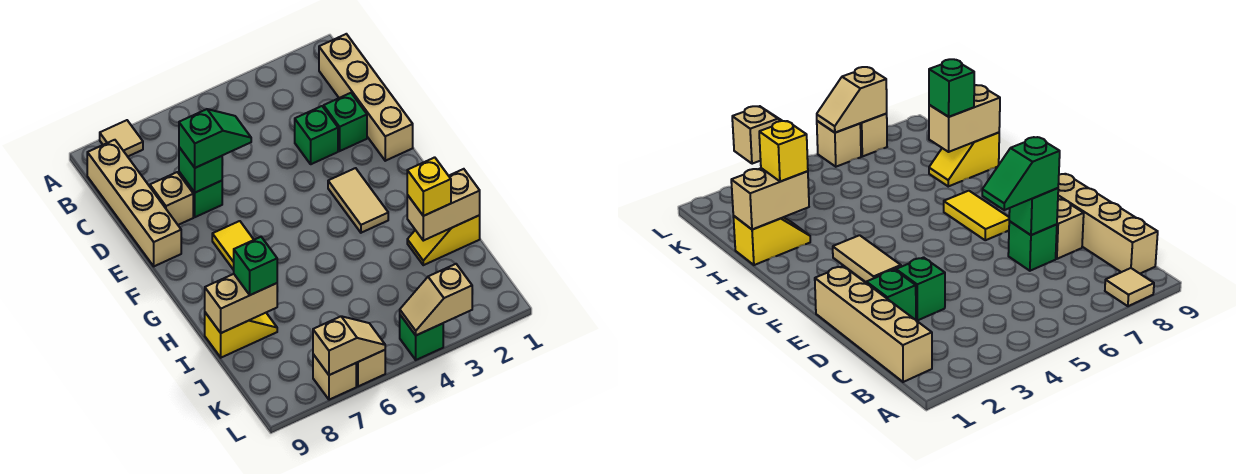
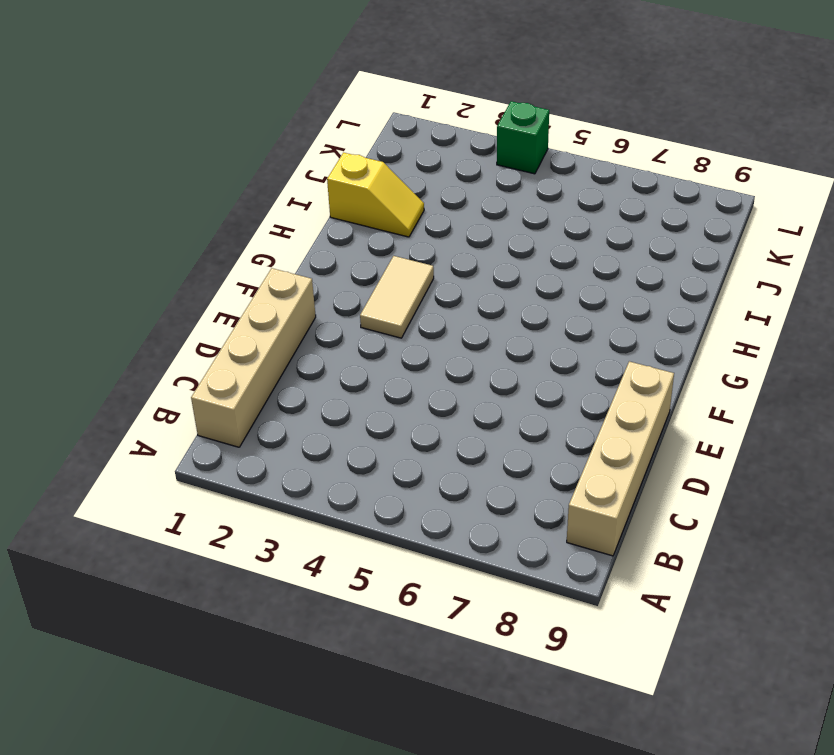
none -> tan 1x1 tile [100,120,143,157]
none -> green 1x1 brick [324,93,367,151]
none -> green 1x1 brick [295,106,338,164]

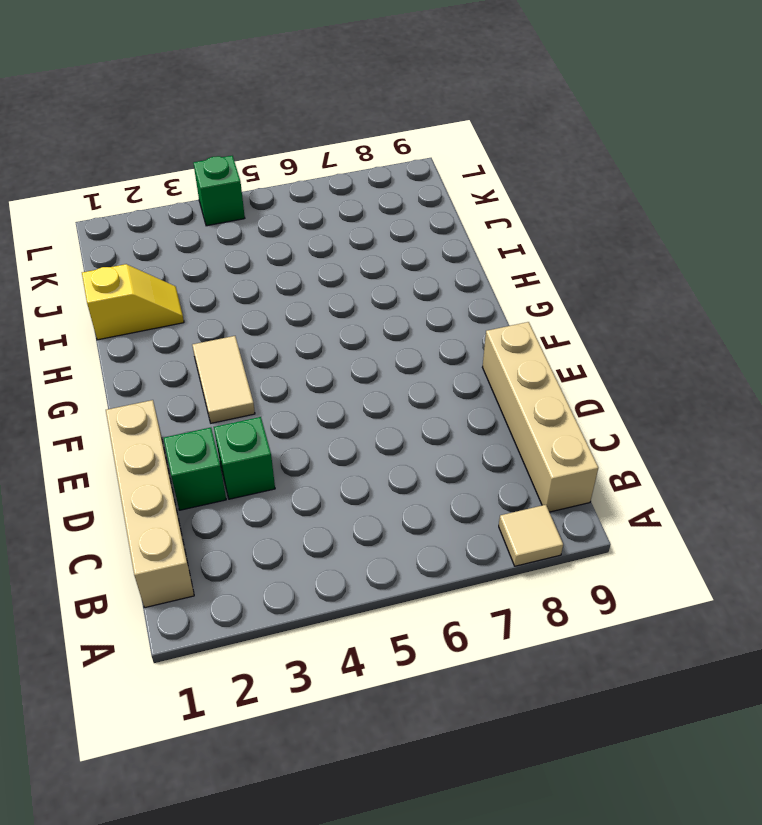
none -> green 1x1 brick [179,172,222,217]
none -> tan 1x1 brick [150,172,193,225]
none -> yellow 1x2 tile [212,221,254,270]

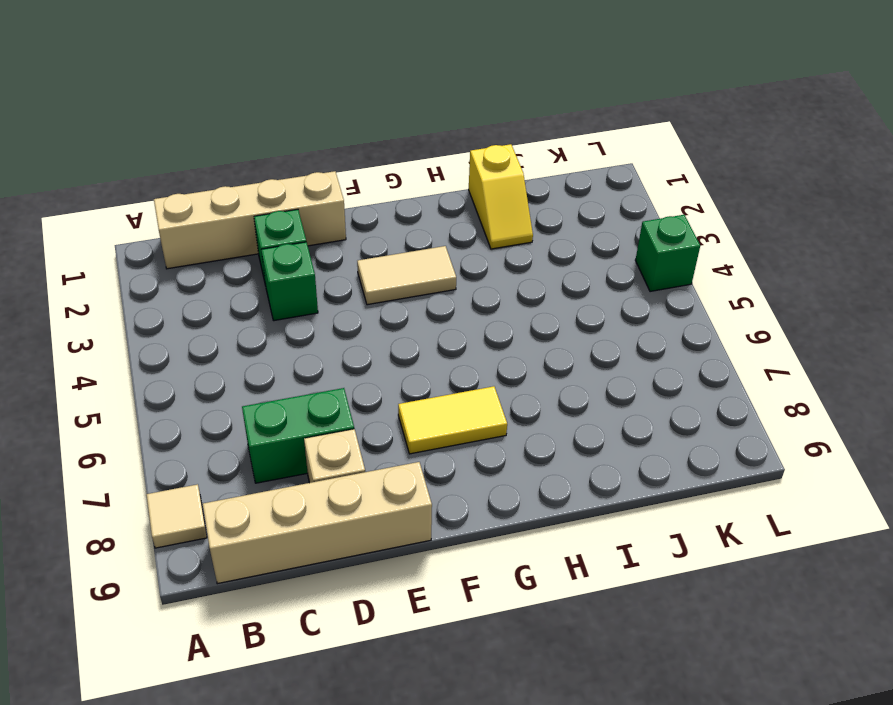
green 1x2 brick [242,388,354,483] -> green 1x1 brick [179,172,222,217]
none -> yellow 1x2 slope [205,313,277,358]
none -> tan 1x1 brick [356,350,385,386]
none -> tan 1x1 brick [313,354,356,400]

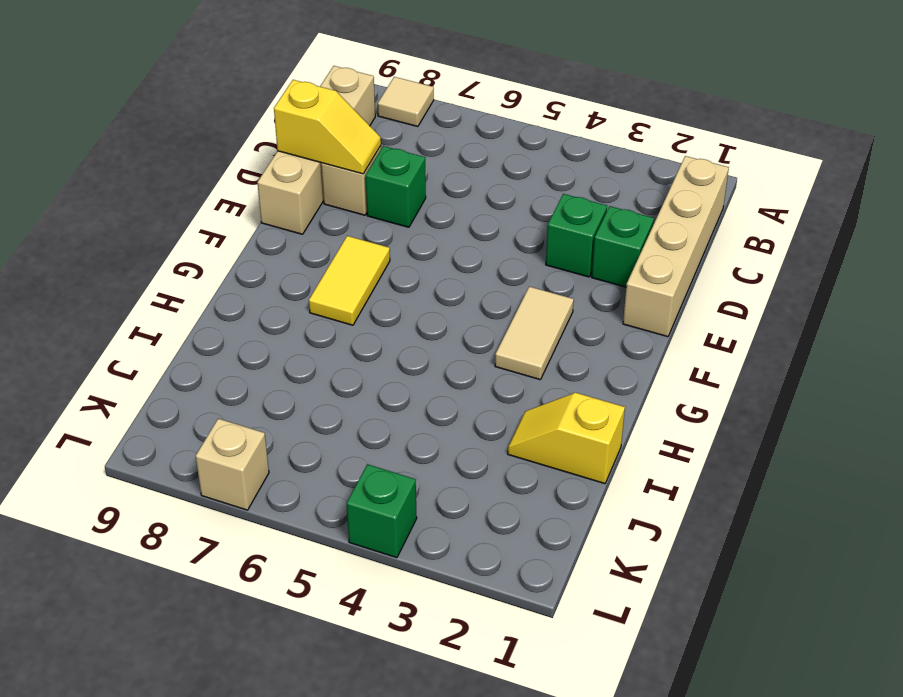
yellow 1x2 slope [274,80,381,174] -> yellow 1x2 slope moved to [205,313,277,358]
none -> tan 1x1 brick [356,350,385,386]
none -> green 1x1 brick [179,147,222,193]
none -> tan 1x2 brick [407,169,480,241]

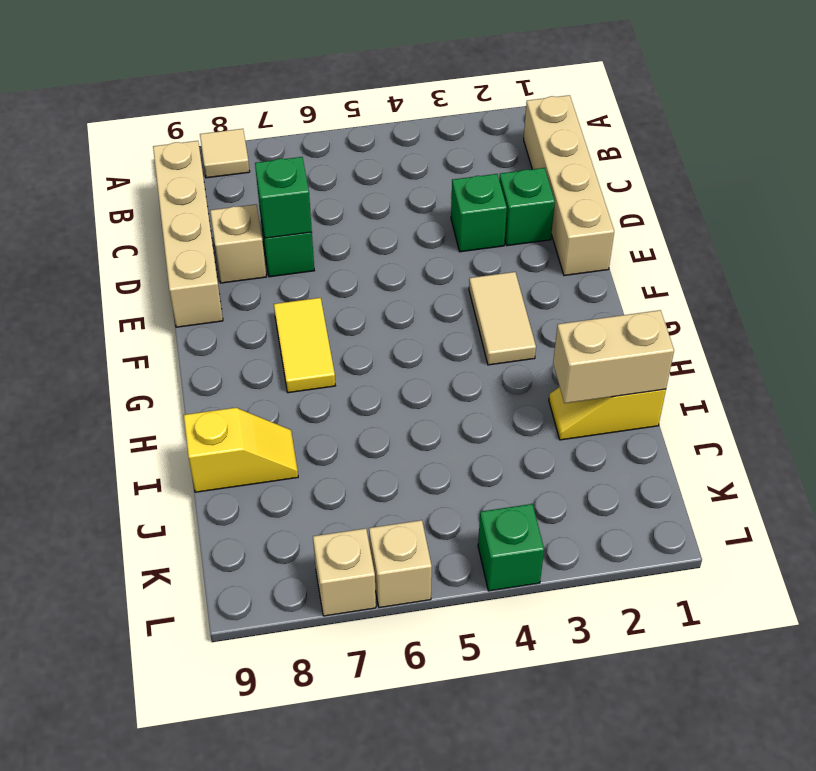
none -> tan 1x2 brick [205,274,277,333]
none -> tan 1x2 slope [400,264,472,335]
none -> tan 1x2 slope [313,316,385,375]

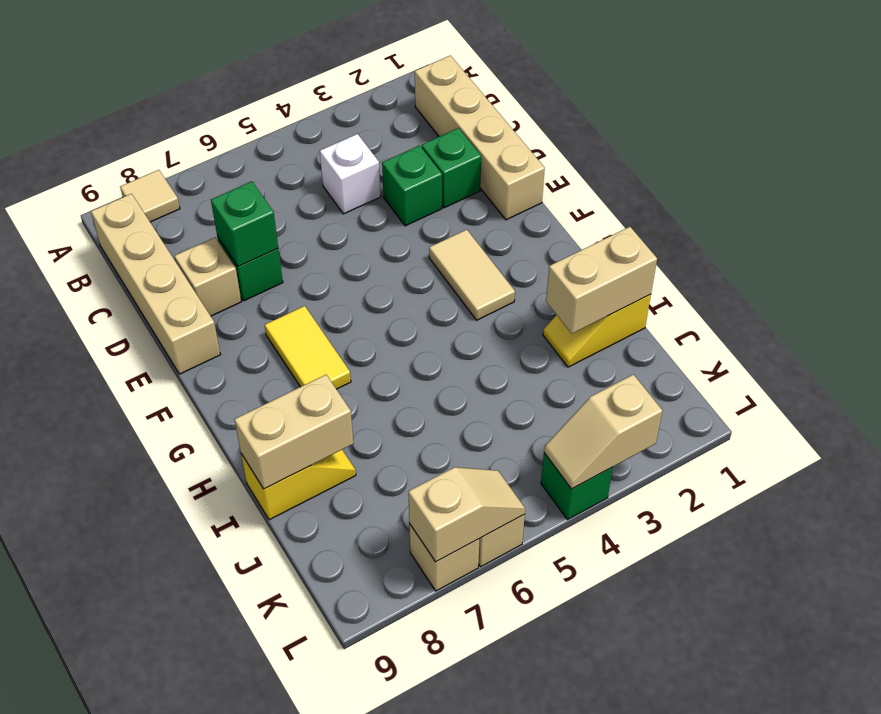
white 1x1 brick [320,134,381,214] -> none
none -> green 1x2 slope [179,109,251,168]
none -> yellow 1x1 brick [407,157,451,216]
none -> green 1x1 brick [234,237,277,295]

